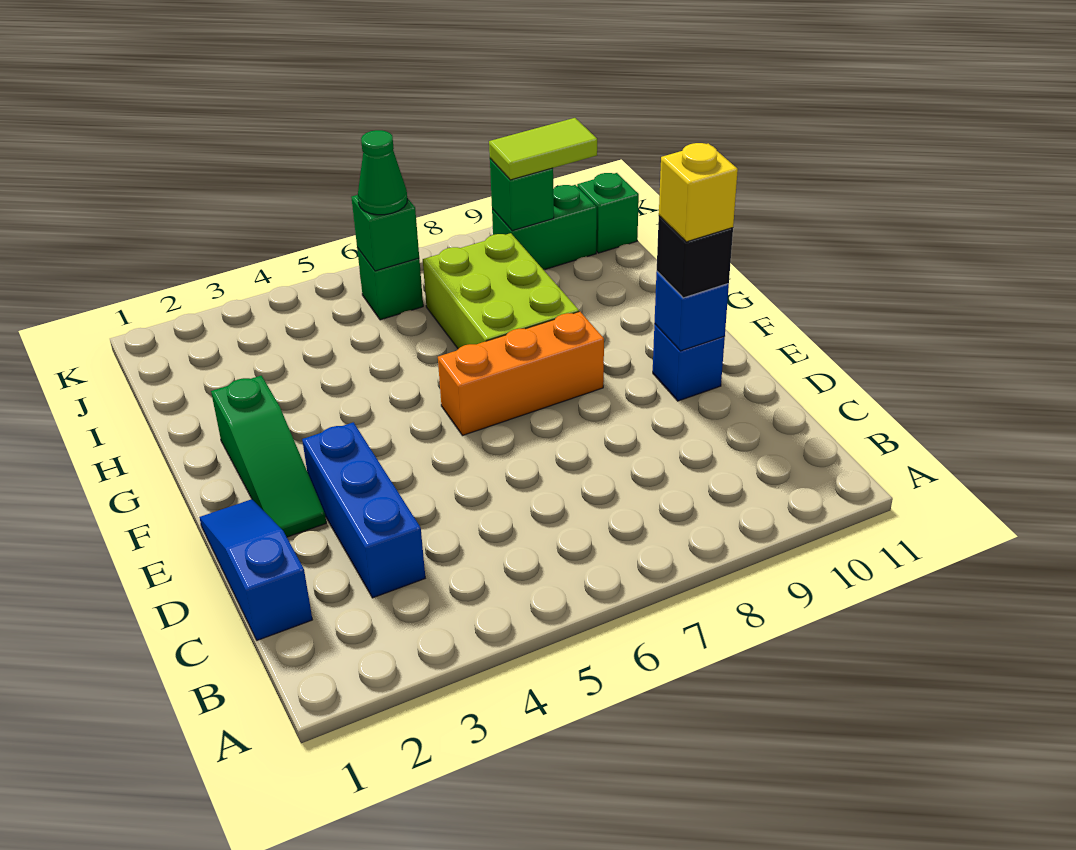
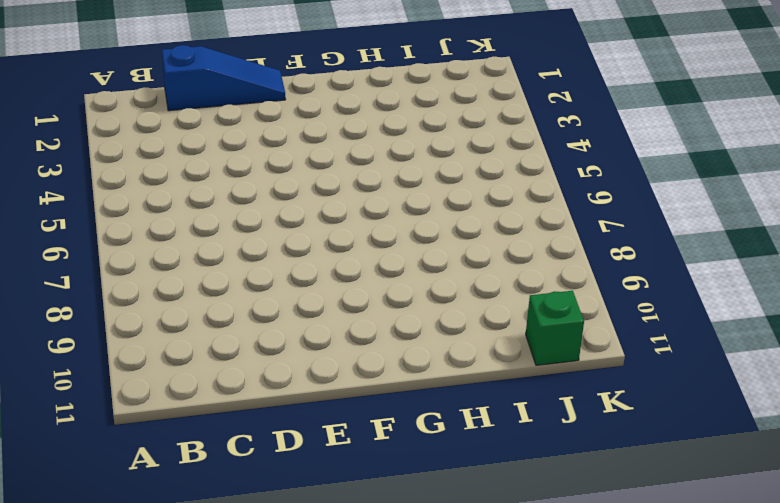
none -> blue 1x3 brick [302,422,425,598]
none -> green 1x3 slope [211,376,326,537]
none -> blue 1x1 brick [653,324,725,401]

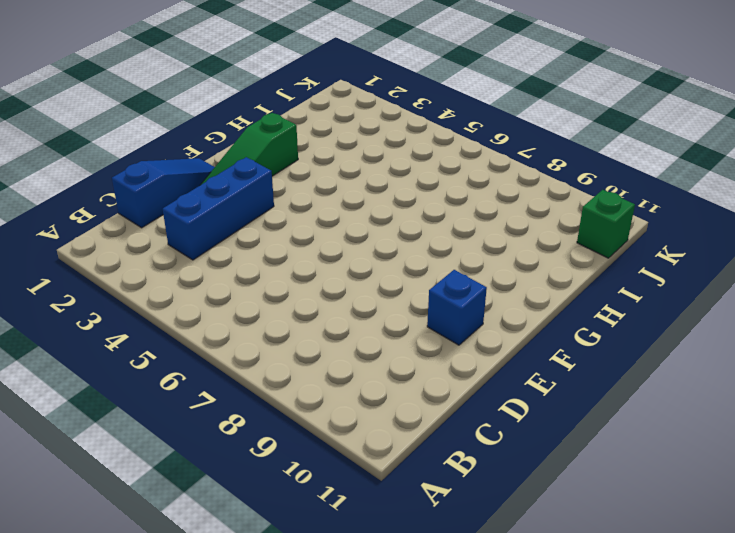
none -> orange 1x3 brick [438,312,604,436]
none -> lime 2x3 brick [423,233,579,349]
none -> green 1x1 brick [357,248,423,320]

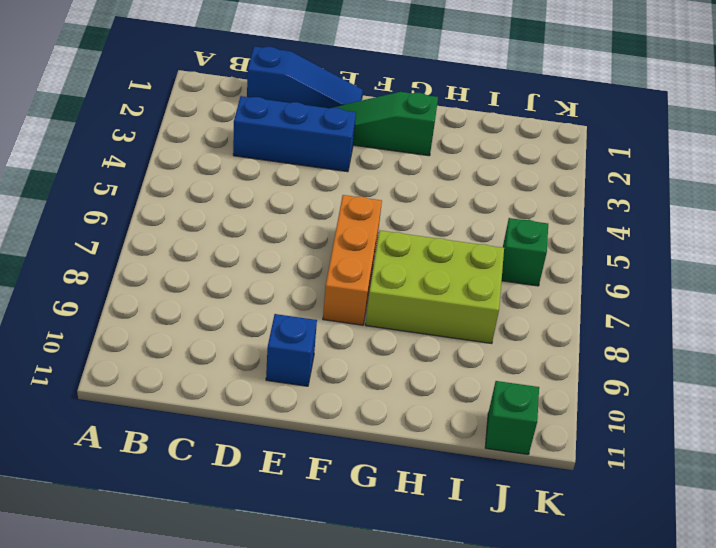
none -> green 1x2 brick [492,185,597,270]
none -> blue 1x1 brick [655,272,729,351]
none -> green 1x1 brick [351,195,419,271]

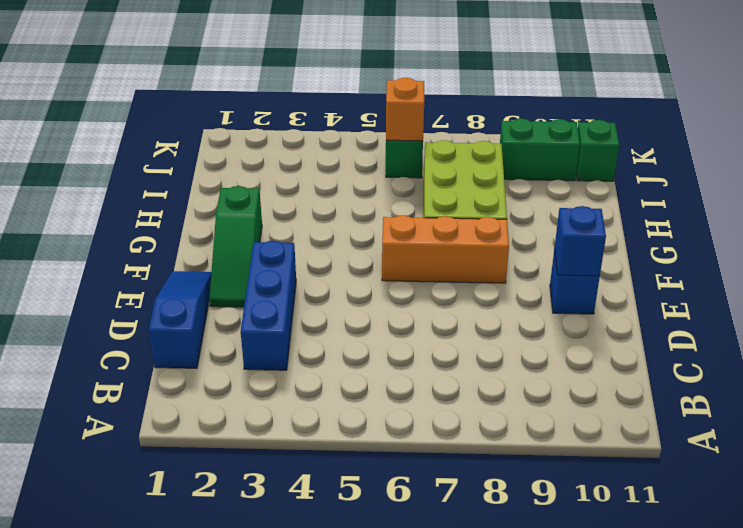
orange 1x1 brick [386,78,424,141] -> green 1x1 brick [351,195,419,271]
none -> green 1x1 brick [490,159,554,231]
none -> black 1x1 brick [657,216,733,298]
none -> green 1x1 cone [358,130,407,215]

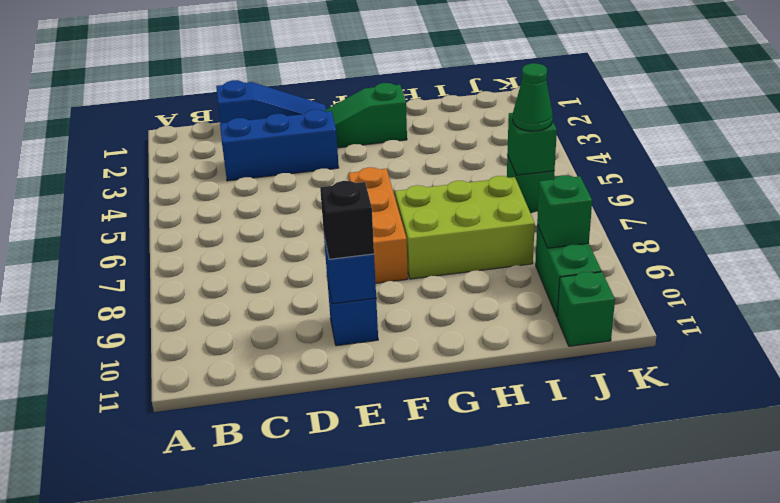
none -> lime 1x2 tile [489,118,597,180]
none -> yellow 1x1 brick [659,143,738,242]

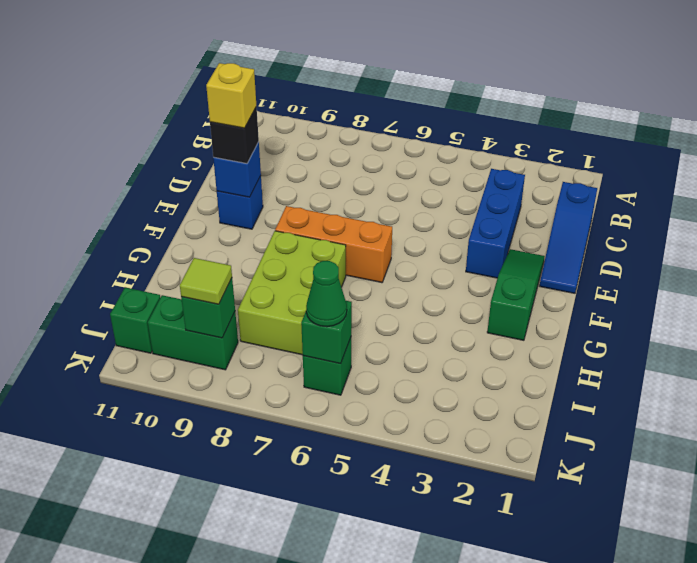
lime 1x1 tile [180,258,232,304] -> lime 1x2 tile [489,118,597,180]

